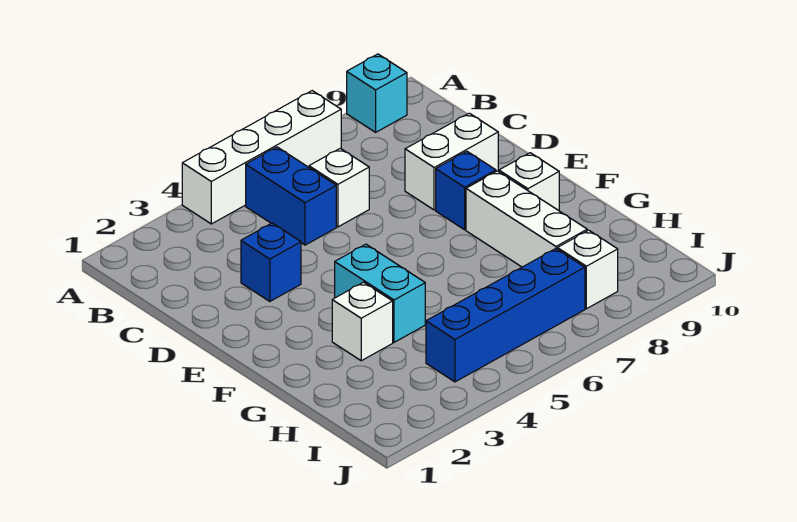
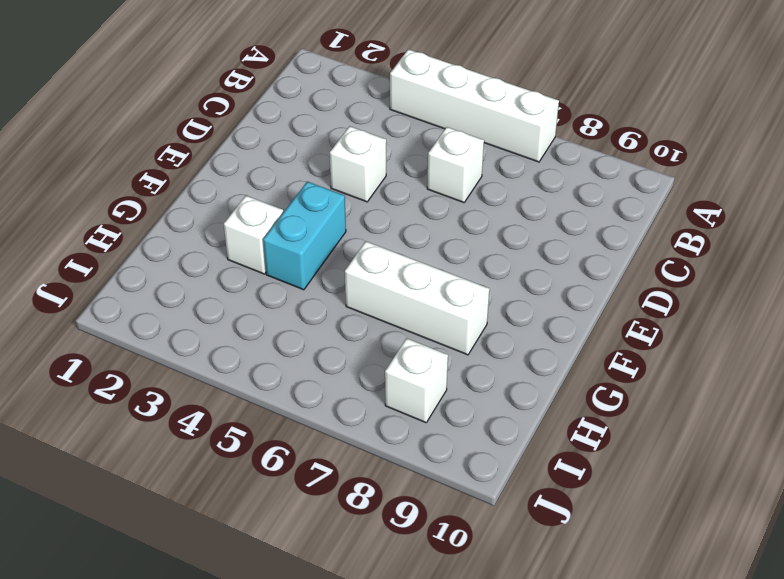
white 1x1 brick [330,126,386,202] -> white 1x1 brick moved to [499,153,559,211]
white 1x3 brick [345,241,490,355] -> white 1x3 brick turned to [466,171,587,267]
none -> cyan 1x1 brick [347,54,407,132]
none -> blue 1x2 brick [246,147,336,245]
none -> blue 1x1 brick [241,223,301,301]

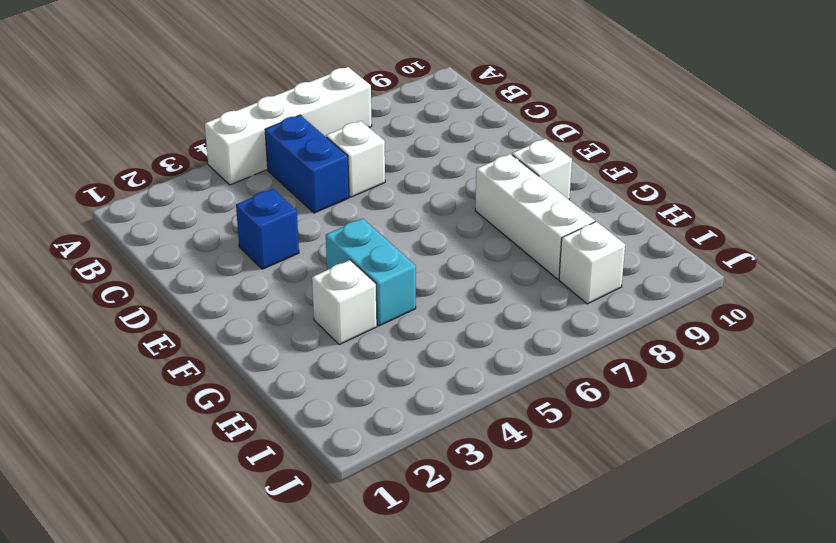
none -> cyan 1x1 brick [347,54,407,132]
none -> white 1x2 brick [405,113,498,210]
none -> blue 1x1 brick [436,151,496,230]

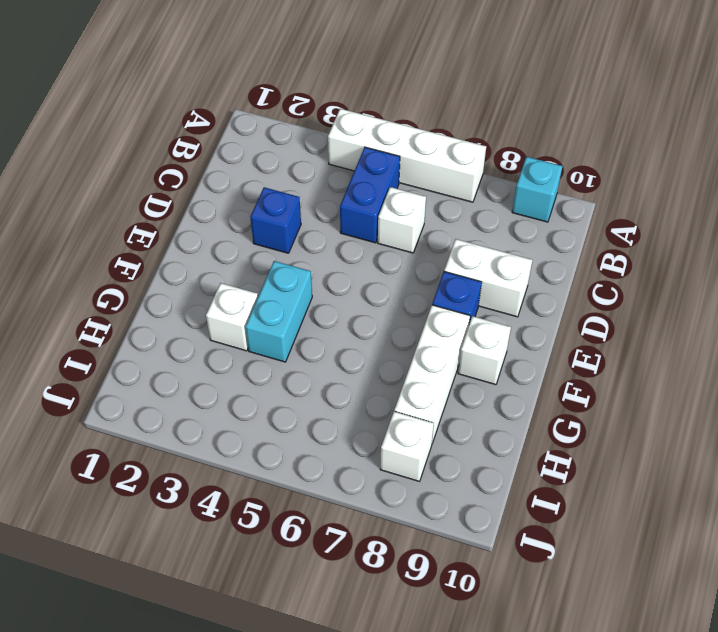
none -> blue 1x4 brick [426,249,585,382]

